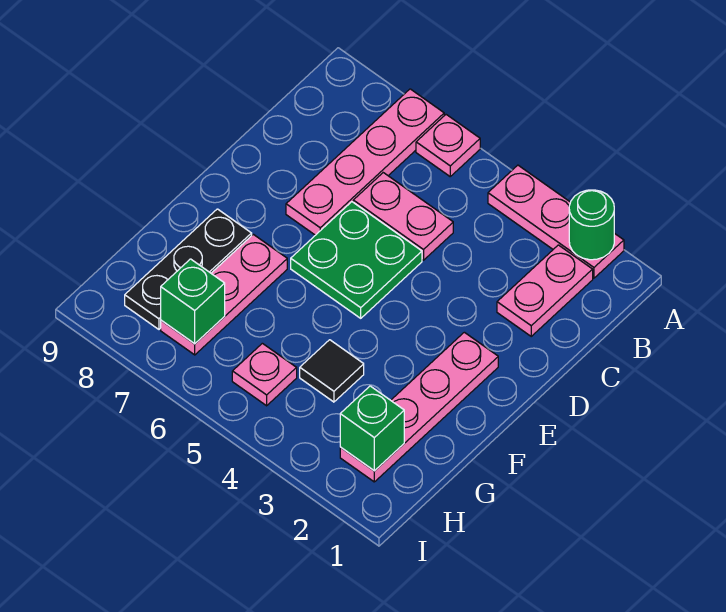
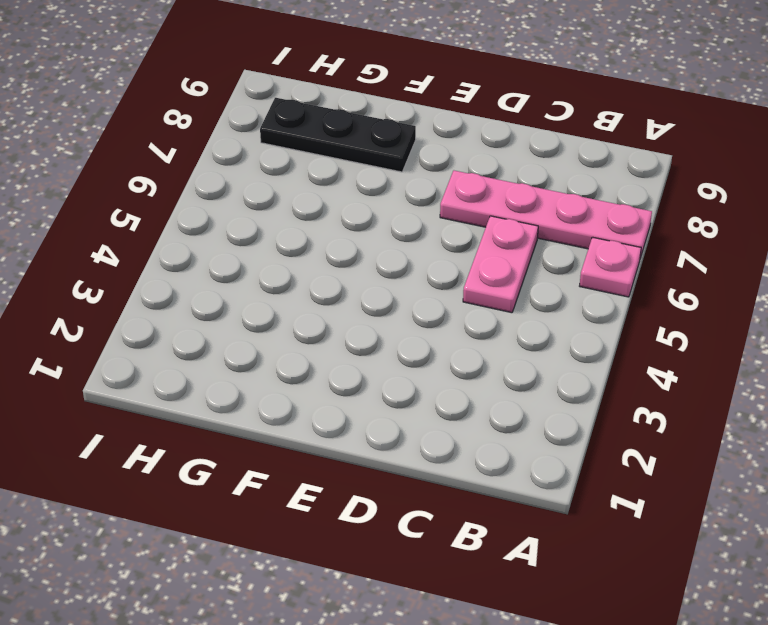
none -> pink 1x3 plate [488,165,624,278]
none -> pink 1x2 plate [497,245,593,336]
none -> green 2x2 plate [291,202,422,318]

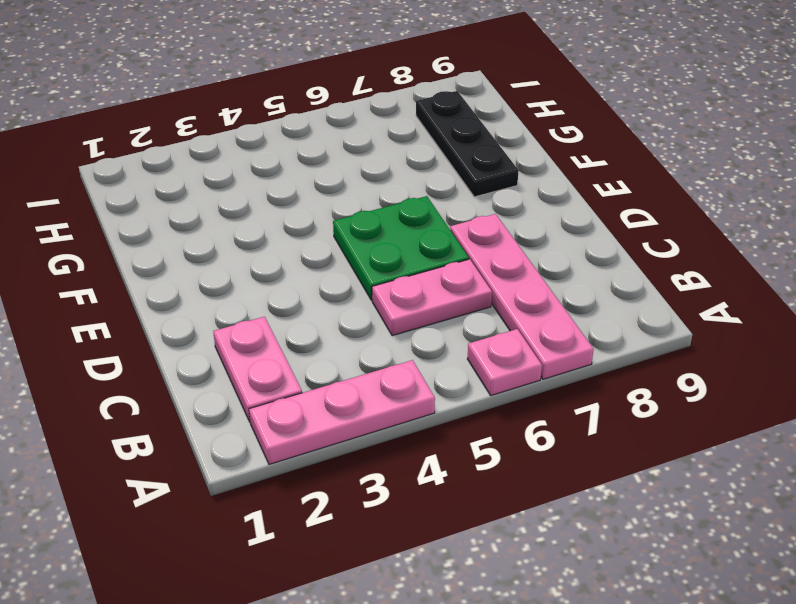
none -> pink 1x4 plate [340,332,498,482]
none -> pink 1x3 plate [161,234,287,355]
none -> black 1x1 tile [300,340,364,402]

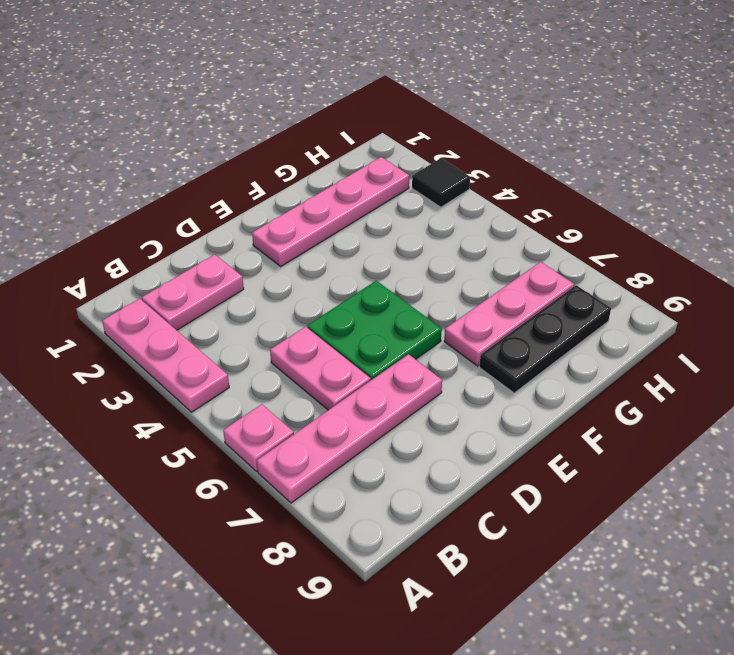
black 1x1 tile [412,158,470,207] -> black 1x1 tile moved to [300,340,364,402]
none -> pink 1x1 plate [232,343,297,406]
none -> green 1x1 round brick [569,190,614,260]
none -> green 1x1 brick [340,386,404,471]

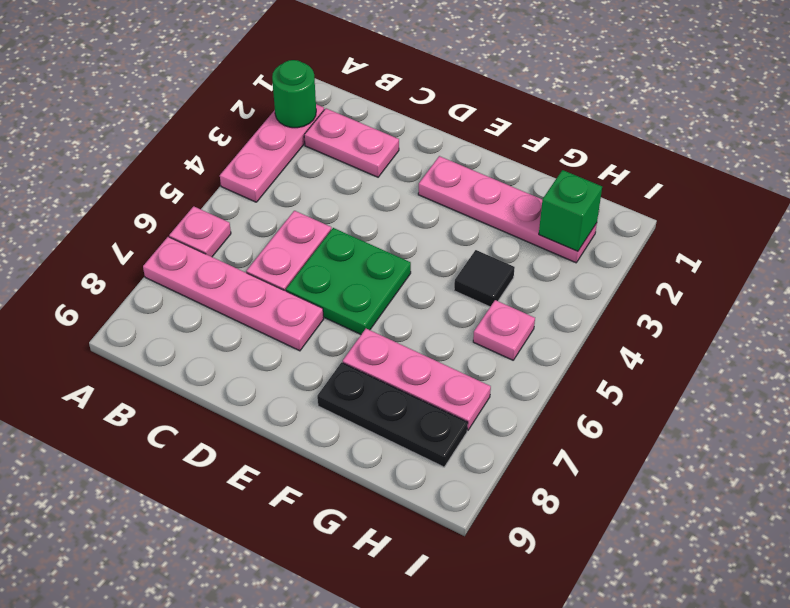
none -> green 1x1 brick [161,259,225,344]

